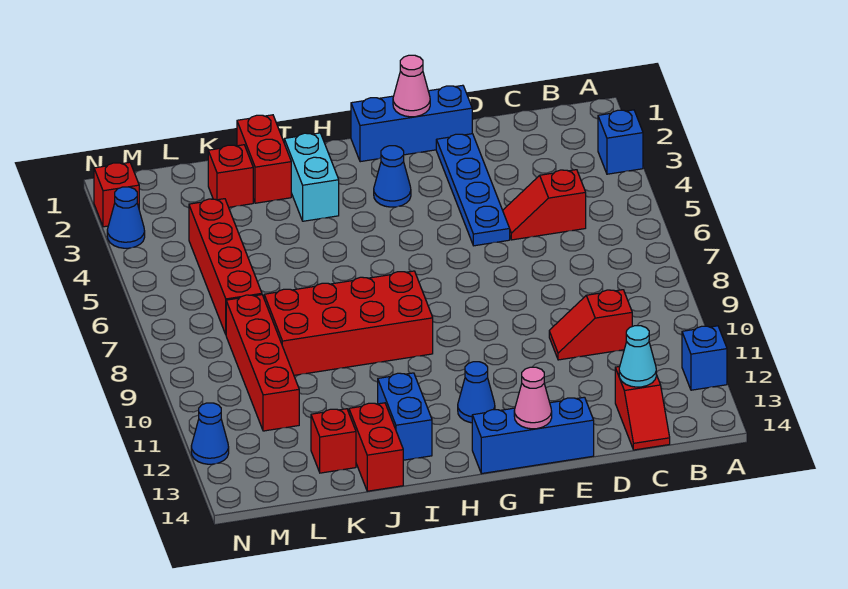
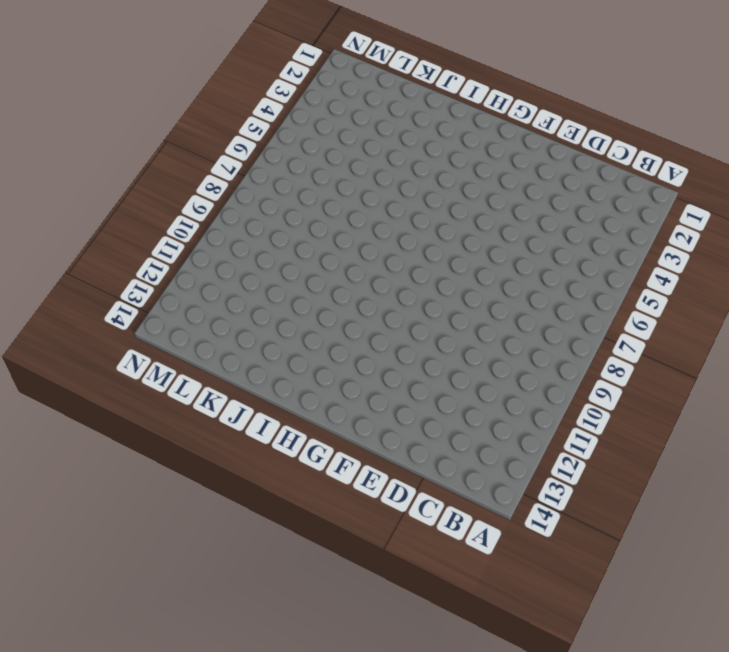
none -> blue 1x1 brick [598,110,643,174]
none -> blue 1x1 brick [682,326,727,390]
none -> red 1x2 slope [503,170,586,240]

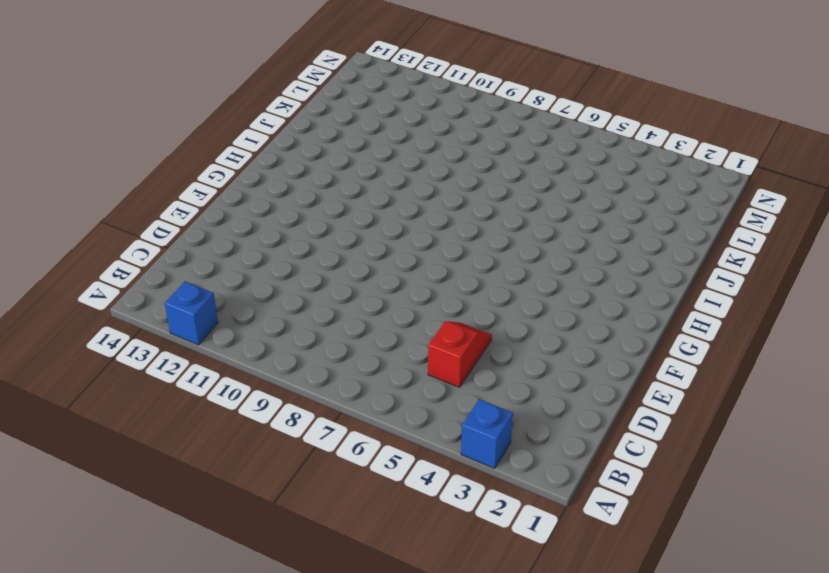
none -> red 1x2 slope [549,290,632,360]
none -> red 1x2 slope [615,367,670,450]
none -> blue 1x3 brick [351,85,472,162]

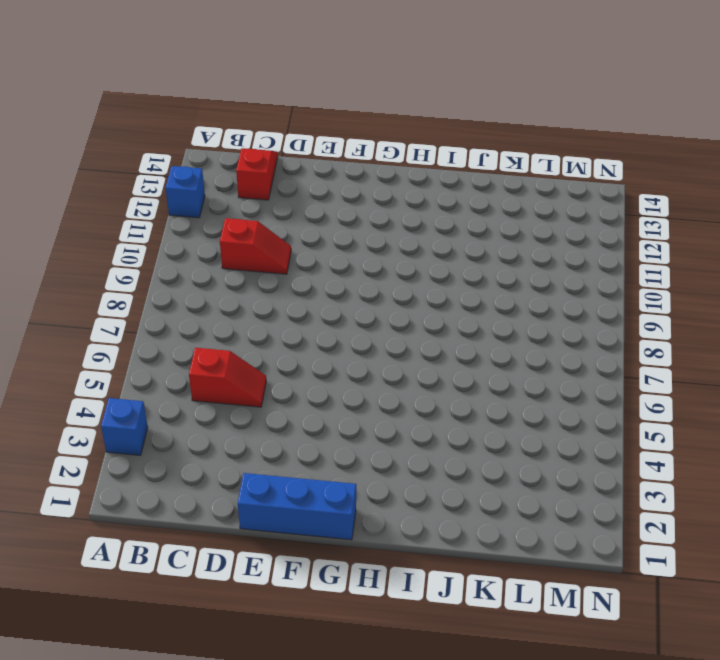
none -> blue 1x4 plate [436,134,510,246]
none -> blue 1x3 brick [472,397,594,474]
none -> blue 1x1 cone [374,146,411,207]

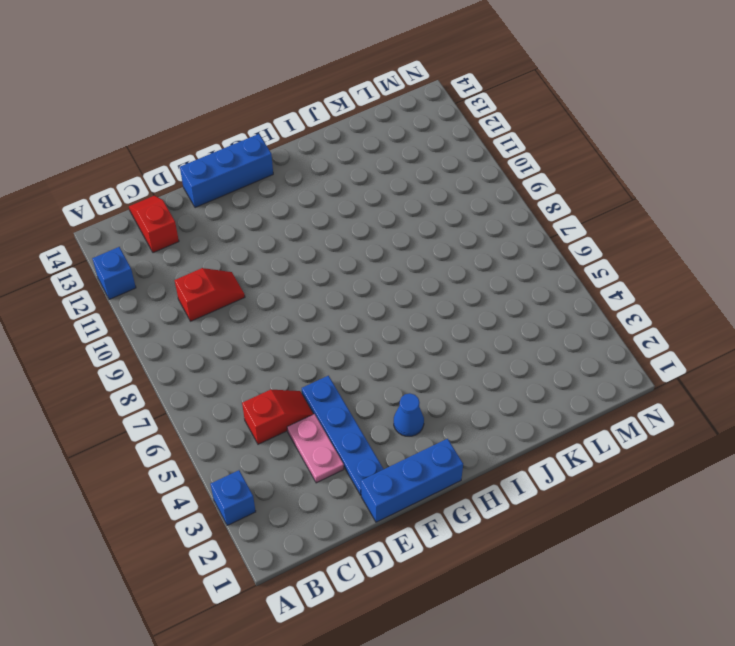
pink 1x2 plate [287,414,344,483] -> none
none -> blue 1x1 cone [458,362,495,423]
none -> red 2x4 brick [264,271,433,375]
none -> cyan 1x2 brick [284,133,339,221]

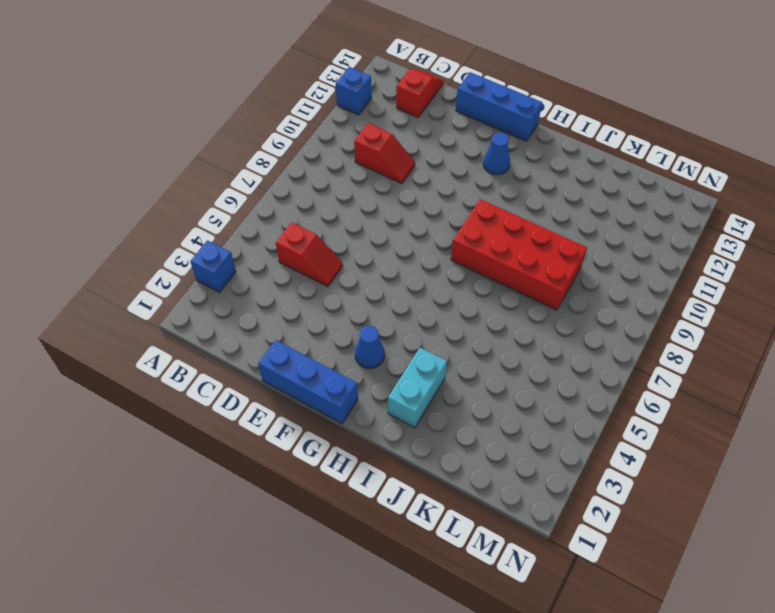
none -> blue 1x4 plate [436,134,510,246]
none -> blue 1x2 brick [378,373,432,460]
none -> red 1x2 brick [237,115,291,203]

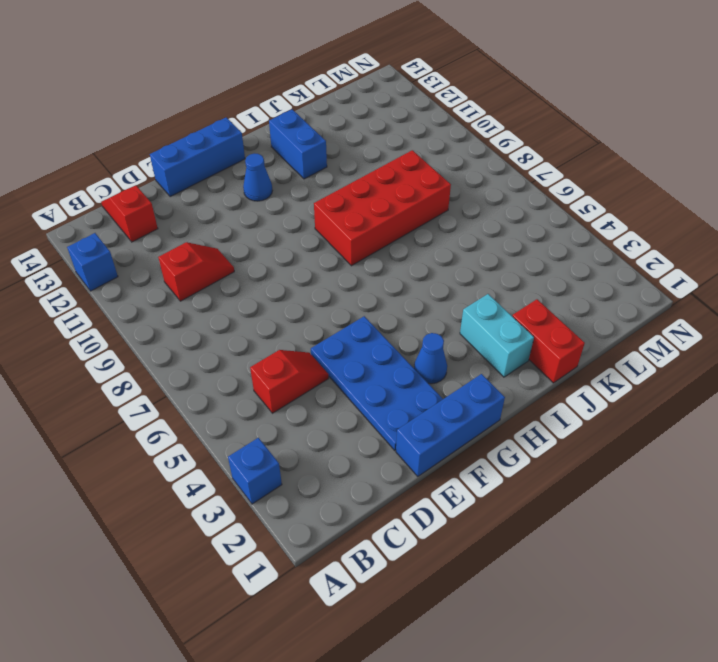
blue 2x4 plate [311,316,443,450] -> blue 1x4 plate [436,134,510,246]
none -> red 1x2 brick [349,403,403,491]
none -> red 1x1 brick [208,145,253,207]
none -> red 1x1 brick [311,409,356,473]

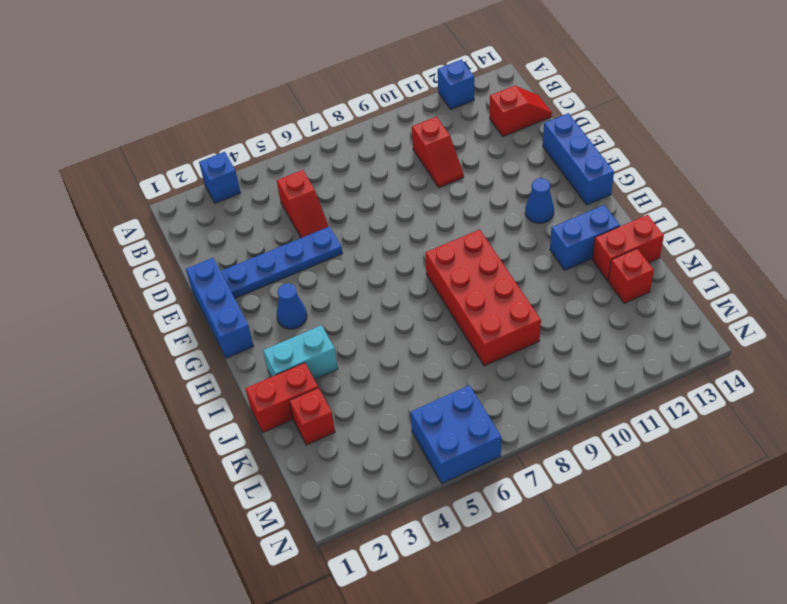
blue 2x2 brick [410,385,501,483] -> none
none -> red 1x4 brick [189,199,262,334]
none -> red 1x4 brick [226,295,299,431]
none -> red 1x1 brick [94,162,139,227]

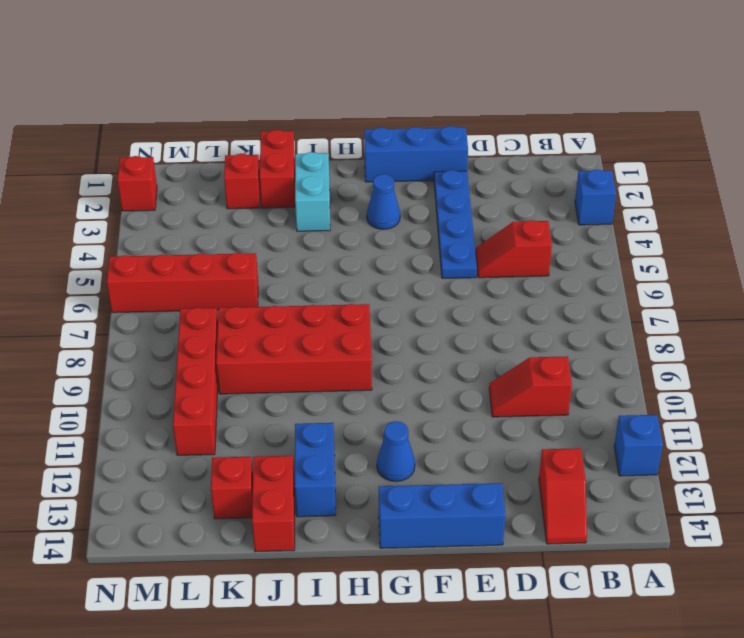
red 1x4 brick [107,253,258,313] -> red 1x4 brick turned to [189,199,262,334]
none -> blue 1x1 cone [107,187,145,248]
none -> blue 1x1 cone [191,403,229,464]
none -> cyan 1x1 cone [619,326,656,387]

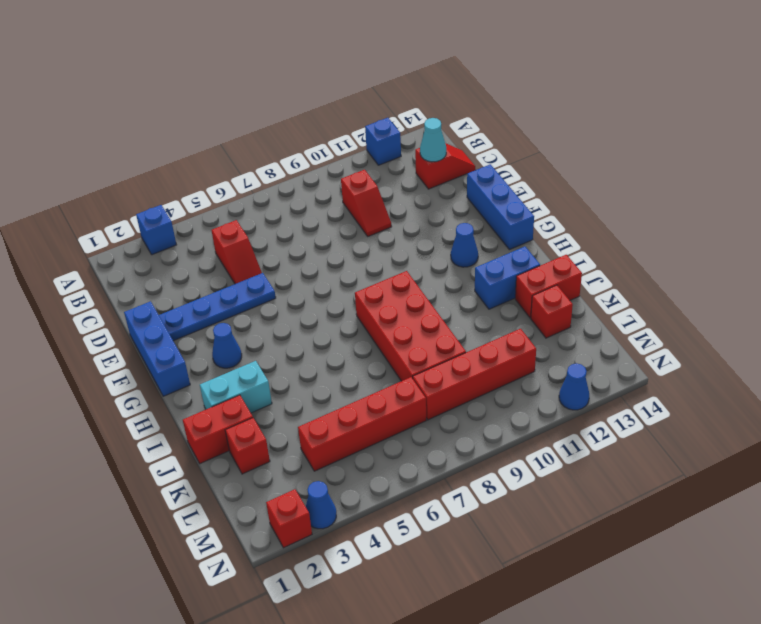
none -> pink 1x1 cone [393,55,430,117]
none -> pink 1x1 cone [514,367,552,429]

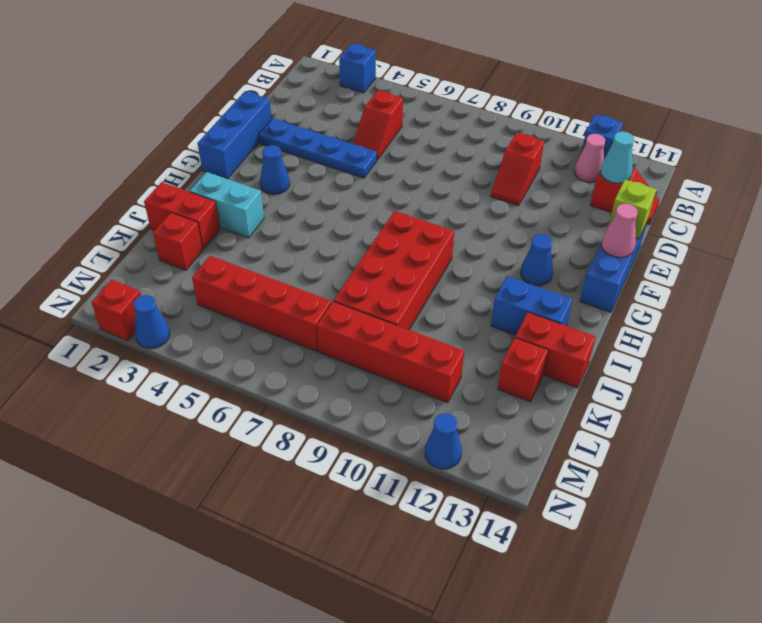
pink 1x1 cone [574,134,605,182] -> pink 1x1 cone moved to [393,55,430,117]
lime 1x1 brick [608,180,656,239] -> none

